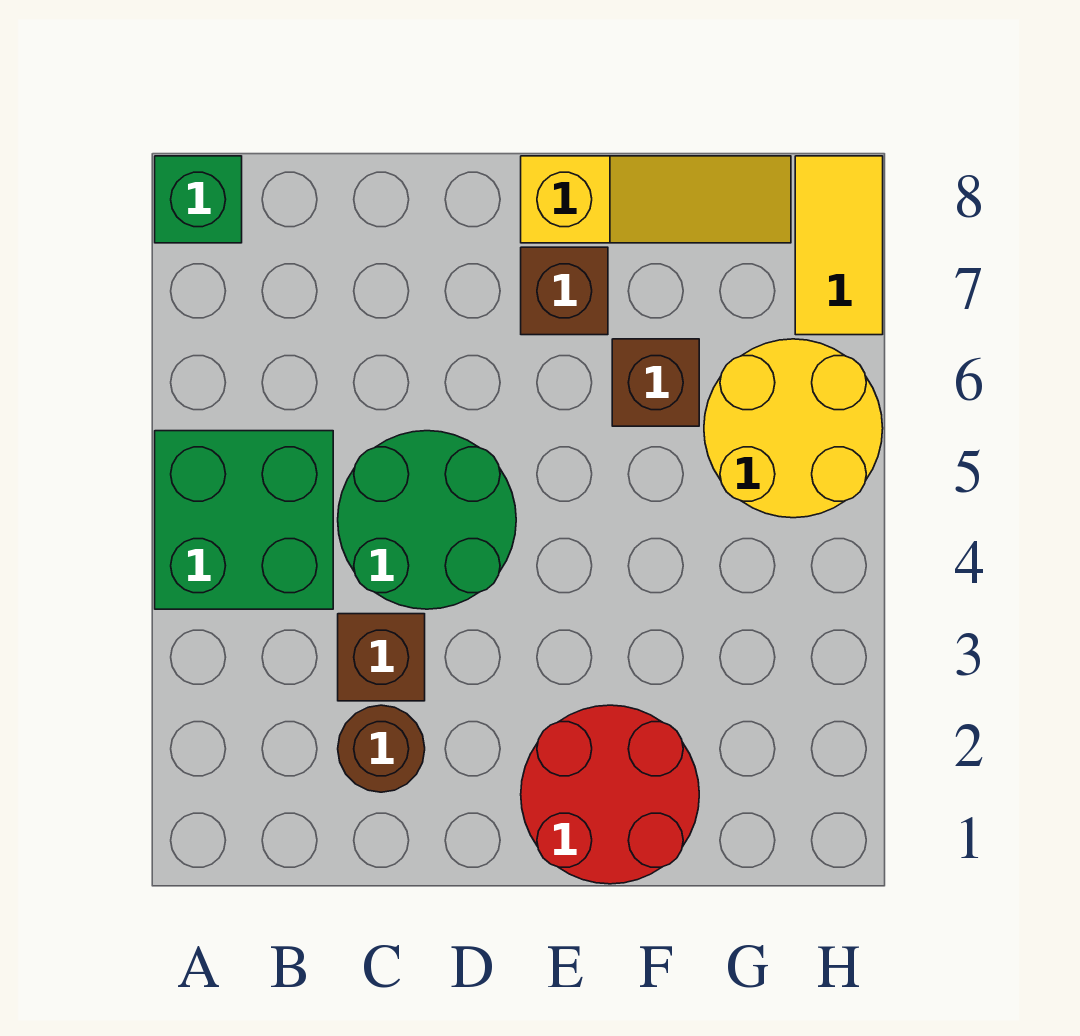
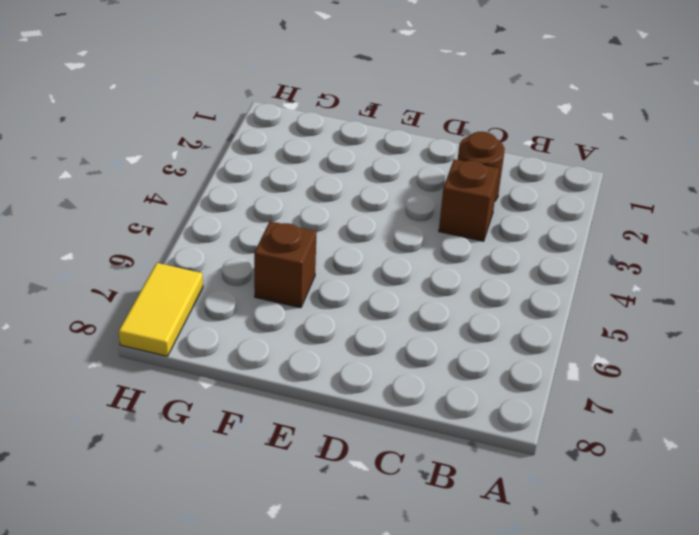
none -> green 2x2 brick [155,431,333,609]
none -> green 1x1 brick [155,156,242,243]

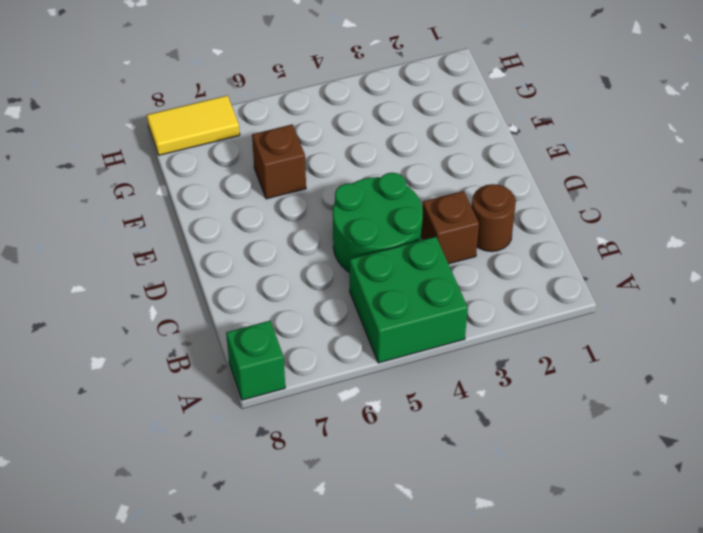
none -> red 2x2 round brick [521,705,699,884]
none -> brown 1x1 brick [521,247,608,335]

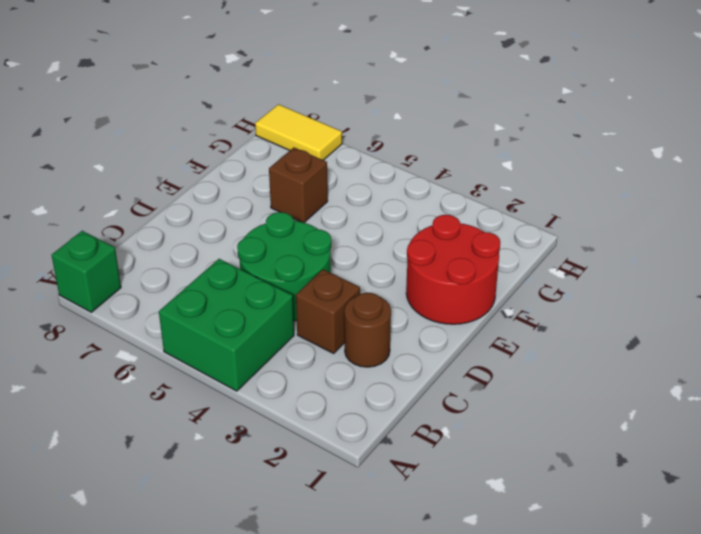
none -> brown 1x1 brick [521,247,608,335]
none -> yellow 1x3 slope [521,156,791,243]

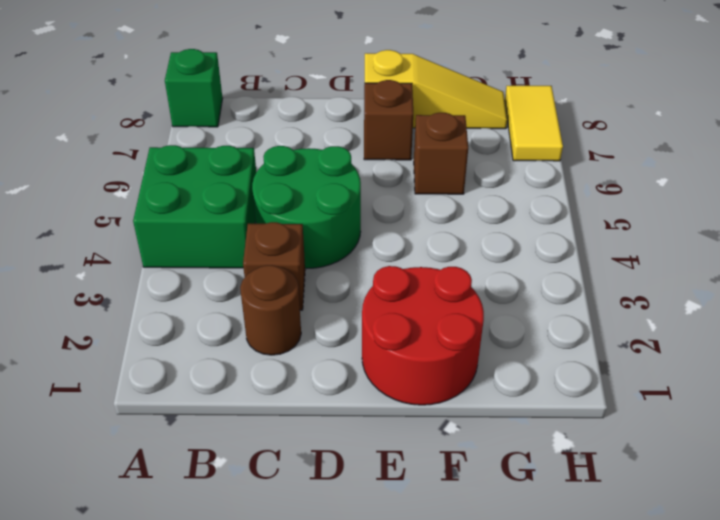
none -> yellow 2x2 round brick [704,339,883,518]

